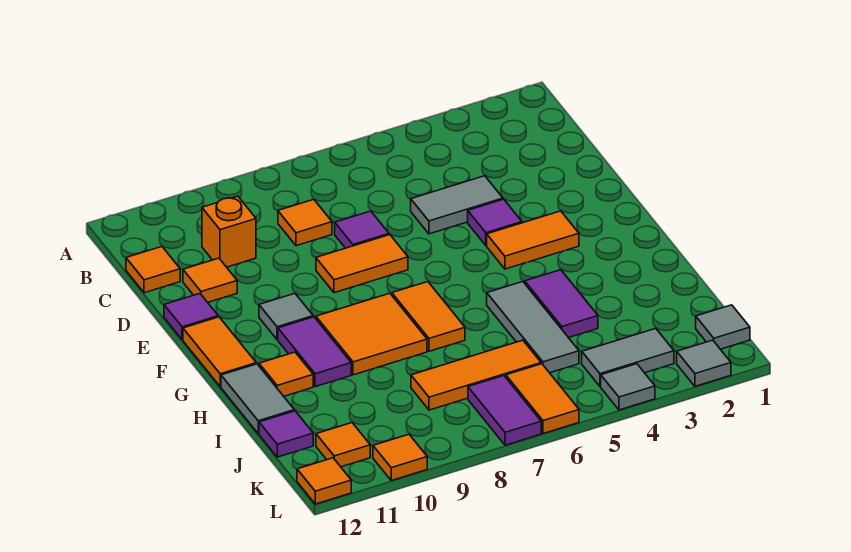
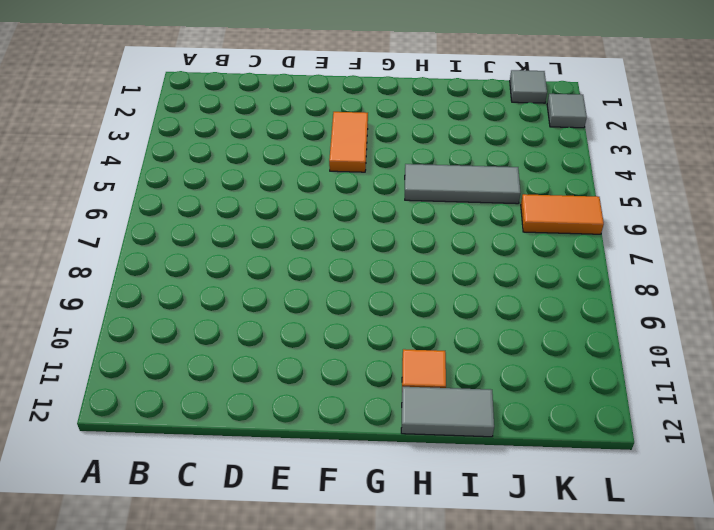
none -> orange 1x1 tile [278,199,332,246]
none -> orange 1x1 brick [202,196,256,267]
none -> orange 1x1 tile [126,247,180,293]
none -> grey 1x2 tile [411,176,503,234]

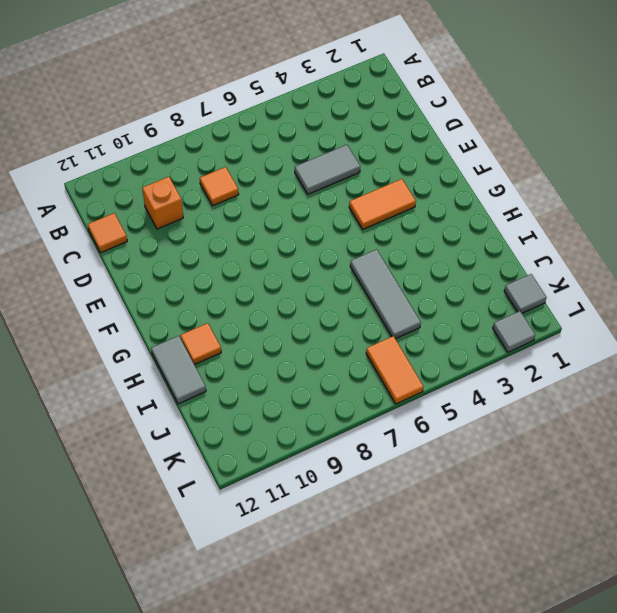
none -> purple 1x1 tile [335,211,389,248]
none -> orange 1x1 tile [183,258,237,302]
none -> purple 1x1 tile [468,199,522,246]
none -> orange 1x2 tile [316,235,408,293]

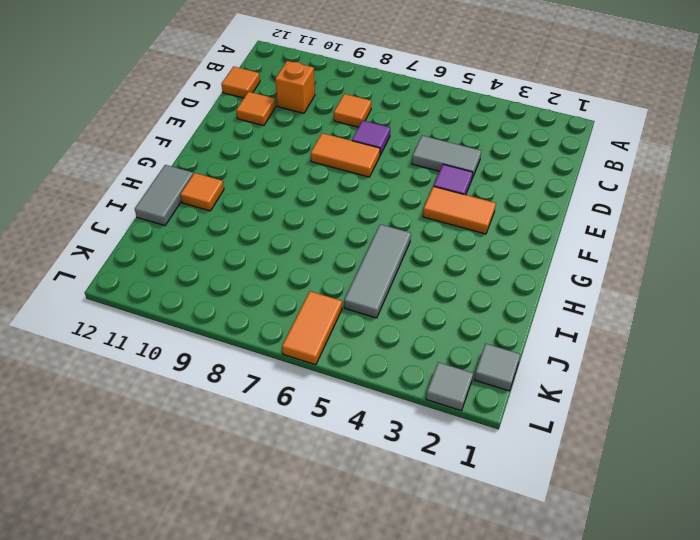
none -> purple 1x1 tile [164,294,218,340]
none -> grey 1x1 tile [259,294,313,340]
none -> orange 1x2 tile [183,317,256,387]
none -> orange 1x2 tile [392,282,465,351]

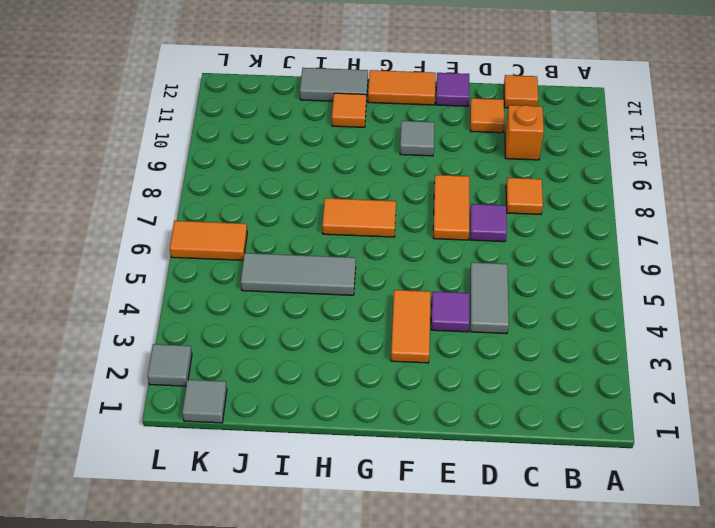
none -> orange 2x2 tile [316,293,427,375]
none -> purple 1x2 tile [278,317,351,387]
none -> purple 1x2 tile [525,270,598,338]
none -> orange 1x3 tile [411,340,541,410]

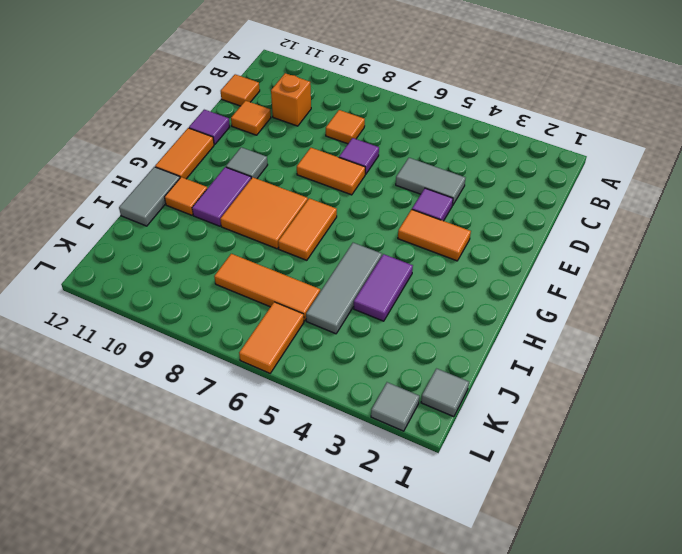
none -> purple 1x1 tile [259,411,313,457]
none -> grey 1x2 tile [582,329,674,386]
none -> purple 1x2 tile [468,376,541,445]
none -> orange 1x1 tile [316,423,370,467]

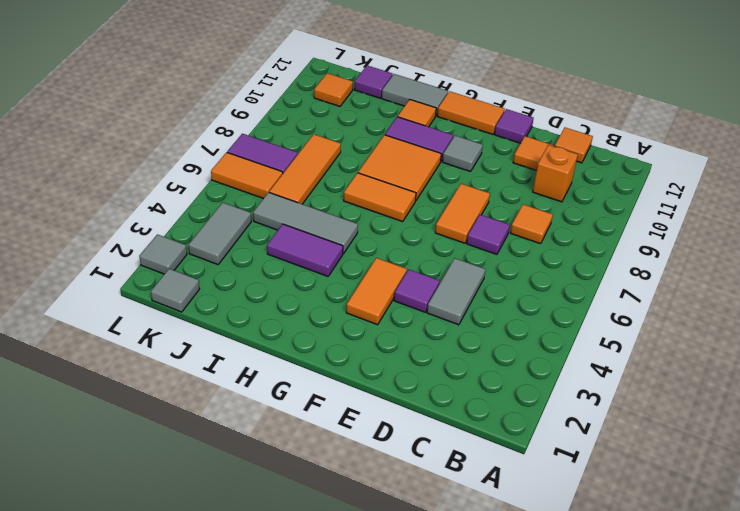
none -> grey 1x1 tile [601,364,655,410]
none -> orange 1x1 tile [373,434,427,481]
none -> orange 1x1 tile [297,458,351,504]

